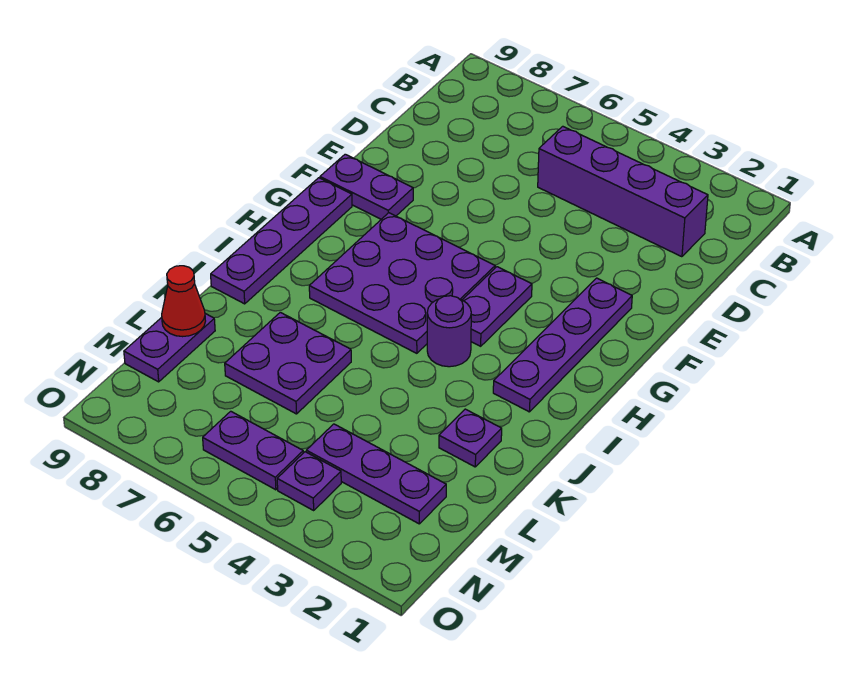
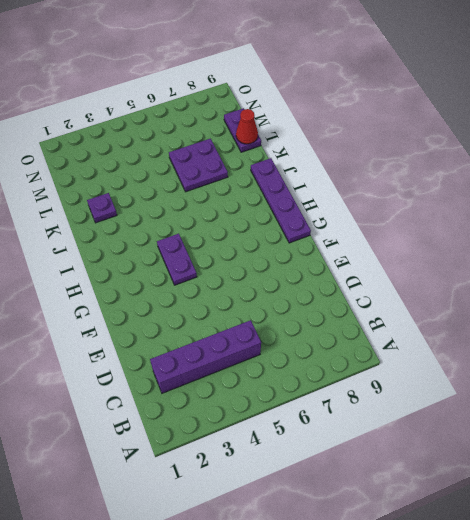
none -> purple 1x4 plate [493,278,632,412]
none -> purple 1x2 plate [320,154,413,219]
none -> purple 3x3 plate [309,213,495,353]

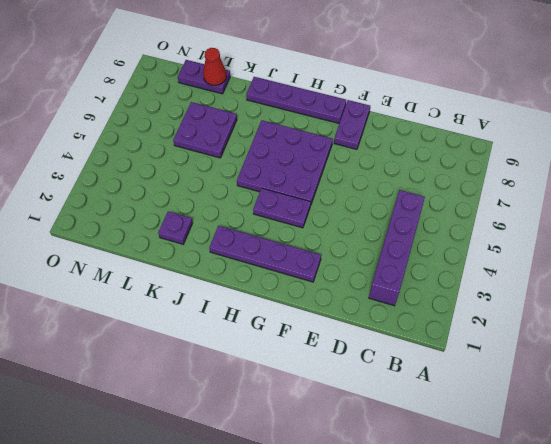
none -> purple 1x1 round brick [427,296,471,367]
none -> purple 1x3 plate [306,424,446,524]
none -> purple 1x1 plate [277,452,341,510]

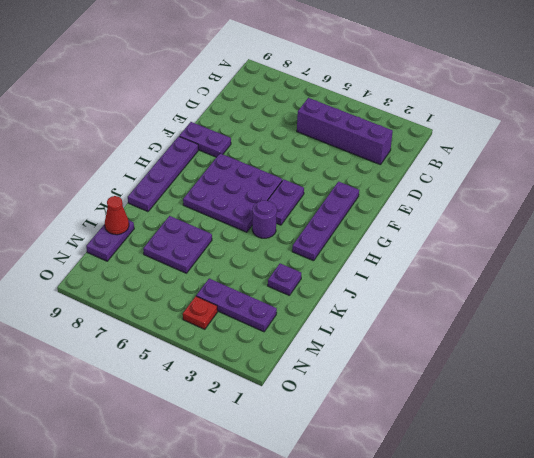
red 1x1 plate [183,296,218,329] -> purple 1x1 plate [277,452,341,510]
none -> purple 1x2 plate [203,411,303,490]

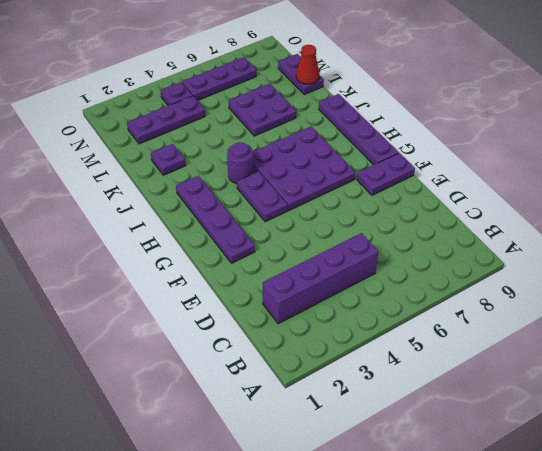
purple 1x3 plate [182,57,256,101] -> purple 1x2 plate [203,411,303,490]

